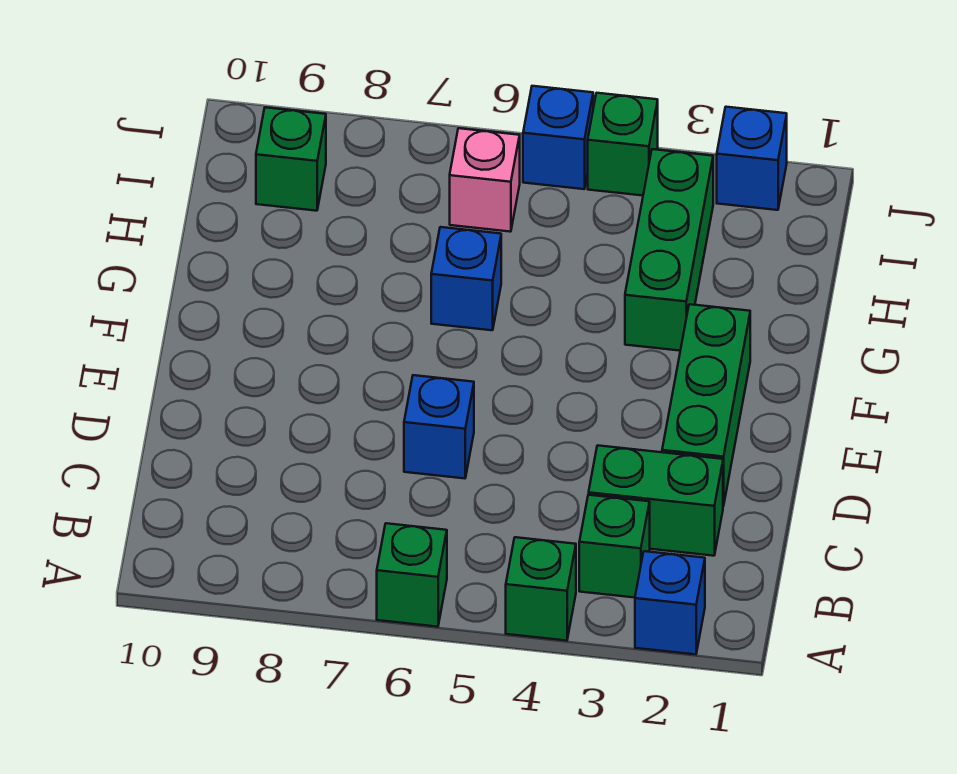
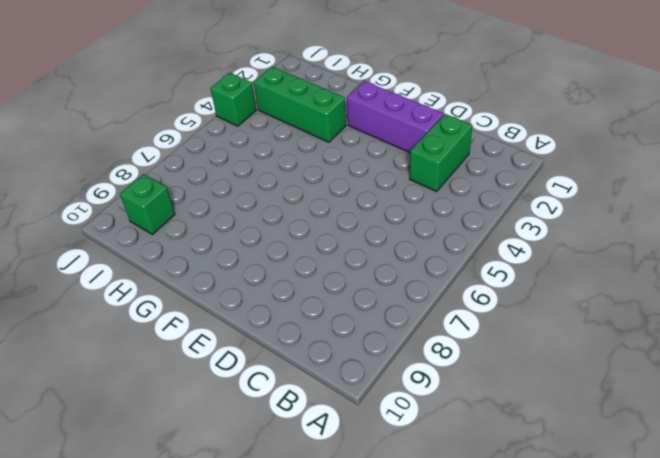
purple 1x3 brick [347,81,443,153] -> green 1x3 brick [662,304,750,506]
none -> blue 1x1 brick [635,551,705,654]
none -> green 1x1 brick [506,537,576,641]
none -> green 1x1 brick [377,523,447,627]

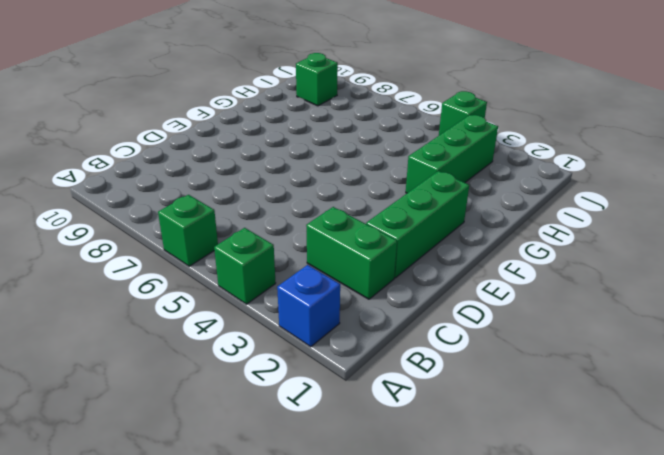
none -> green 1x1 brick [579,495,650,598]
none -> blue 1x1 brick [404,375,474,478]
none -> blue 1x1 brick [431,227,501,330]

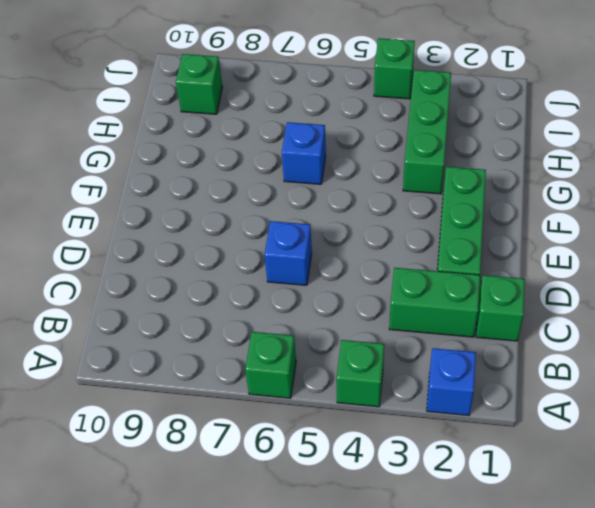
green 1x1 brick [476,275,525,341] -> green 1x1 brick moved to [579,495,650,598]
none -> pink 1x1 brick [450,128,520,232]
none -> blue 1x1 brick [717,107,787,210]
none -> blue 1x1 brick [523,86,593,189]

